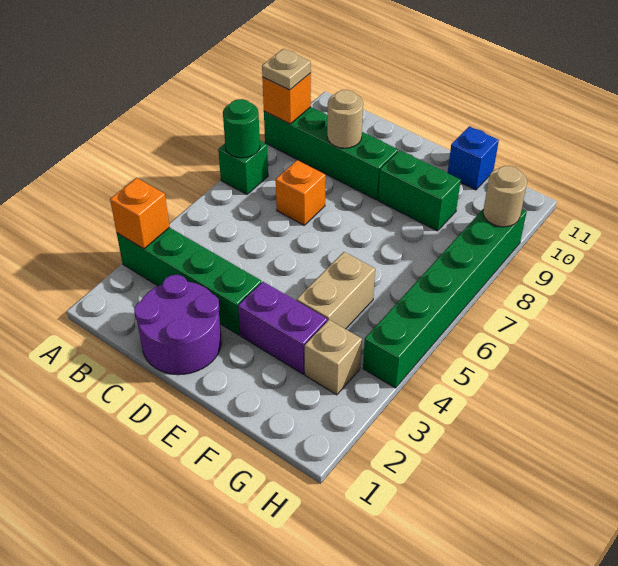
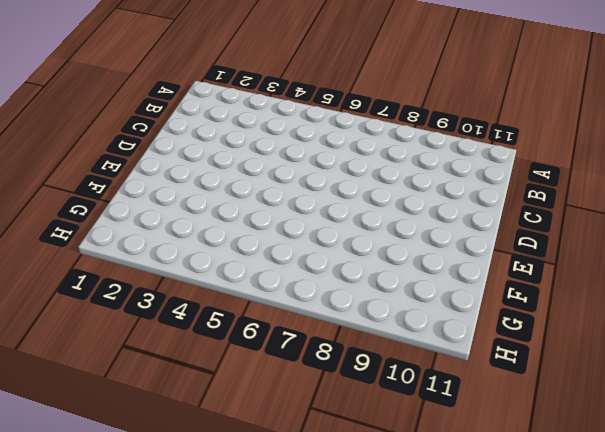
none -> green 1x4 brick [117,228,261,335]
none -> green 1x1 brick [218,141,268,194]
none -> green 1x4 brick [264,107,398,200]

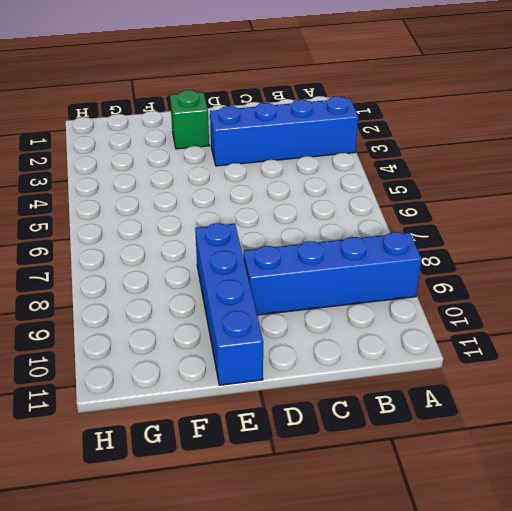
blue 1x4 brick [210,96,358,166] -> green 1x4 brick [117,228,261,335]
blue 1x4 brick [244,232,422,315] -> green 1x4 brick [264,107,398,200]
green 1x1 brick [170,90,209,149] -> green 1x1 brick moved to [218,141,268,194]
blue 1x4 brick [195,223,263,385] -> green 1x2 brick [378,150,461,231]
none -> purple 2x2 round brick [134,275,221,375]
none -> orange 1x1 brick [276,160,326,225]
none -> purple 1x2 brick [238,282,327,374]

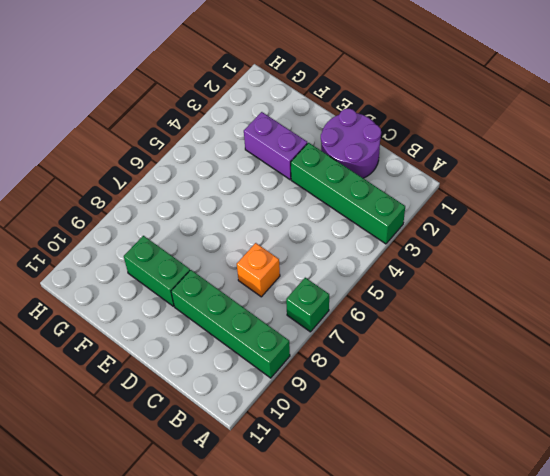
none -> tan 1x2 brick [297,252,375,329]
none -> blue 1x1 brick [448,126,499,190]
none -> tan 1x1 brick [305,320,362,395]

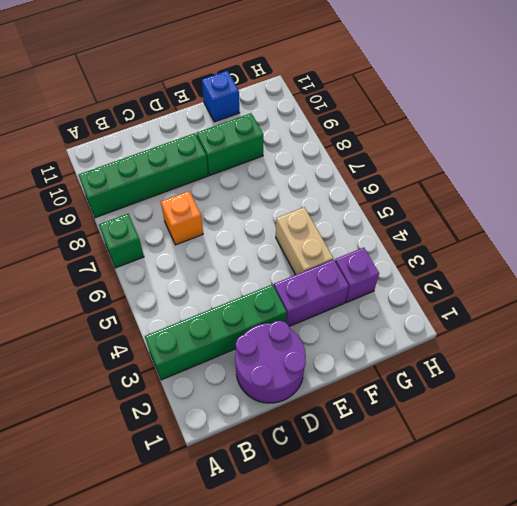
purple 1x1 brick [335,248,379,302] -> tan 1x1 brick [305,320,362,395]
none -> green 1x6 brick [363,209,527,388]
none -> orange 1x1 brick [110,178,169,249]
none -> green 1x1 round brick [223,99,260,158]

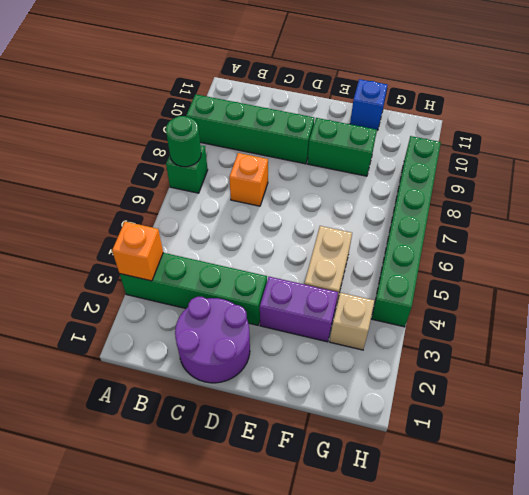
none -> orange 1x1 brick [262,73,311,124]
none -> tan 1x1 round brick [327,90,363,148]
none -> tan 1x1 round brick [483,166,527,227]

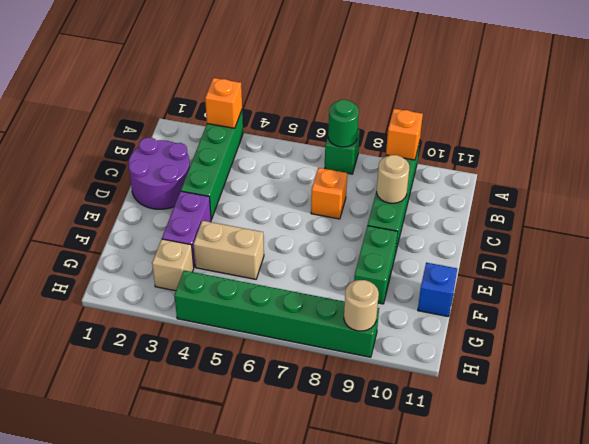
none -> tan 1x1 plate [262,49,311,90]

